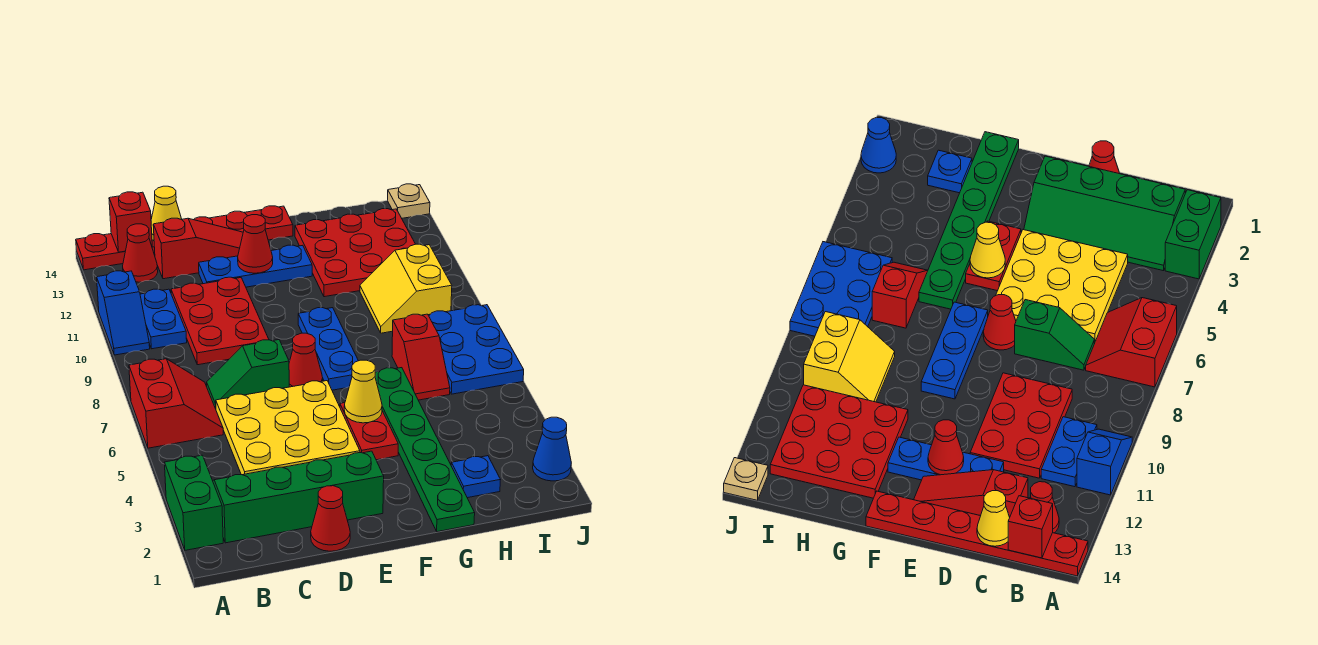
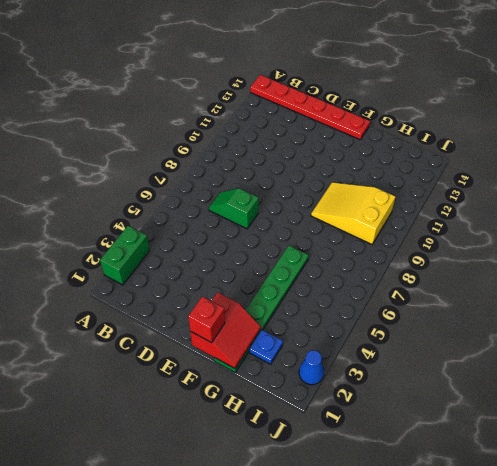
red 2x2 slope [190,292,261,368] -> red 2x2 slope moved to [129,359,223,448]
red 1x1 brick [188,297,225,343] -> red 1x1 brick moved to [109,192,152,252]
yellow 2x3 slope [311,182,395,244] -> yellow 2x2 slope [360,244,452,333]
none -> blue 1x2 slope [97,271,150,355]
none -> green 2x4 slope [213,451,384,543]
none -> blue 1x2 plate [140,289,187,349]

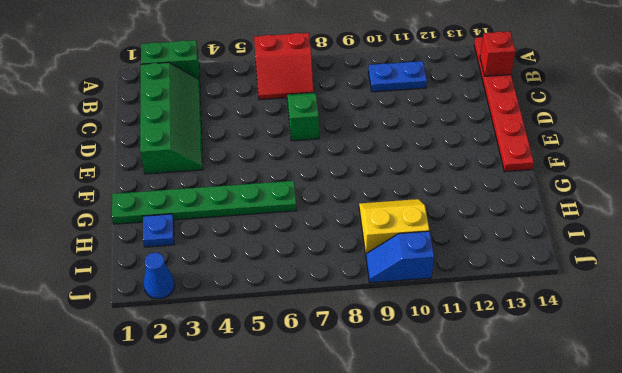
blue 1x2 slope [366,231,434,283] -> blue 1x2 slope moved to [97,271,150,355]
none -> red 1x1 cone [123,224,158,282]
none -> yellow 3x3 plate [216,381,360,475]
none -> red 2x3 plate [171,277,269,365]

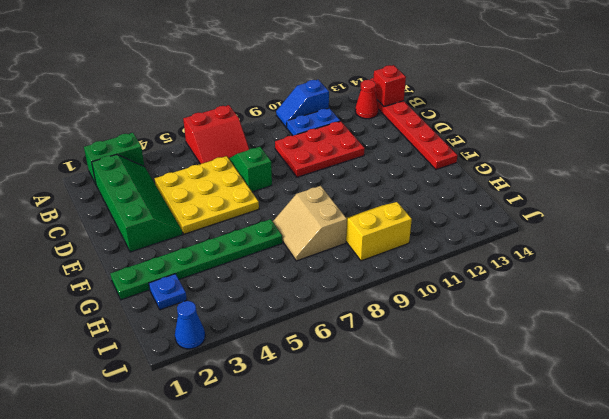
tan 2x2 slope [273,186,347,261] -> red 1x2 slope [392,314,450,400]
none -> red 1x3 slope [153,218,243,279]
none -> red 1x1 cone [311,486,350,551]
none -> blue 1x3 plate [199,245,312,287]

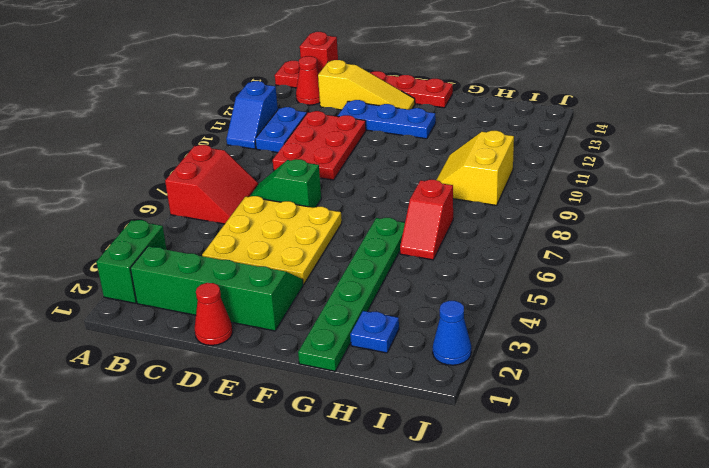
yellow 1x3 slope [318,60,415,110] -> red 1x3 slope [153,218,243,279]
none -> red 1x1 cone [289,333,323,387]
none -> red 1x2 plate [340,403,398,460]
none -> blue 1x3 plate [298,308,358,390]

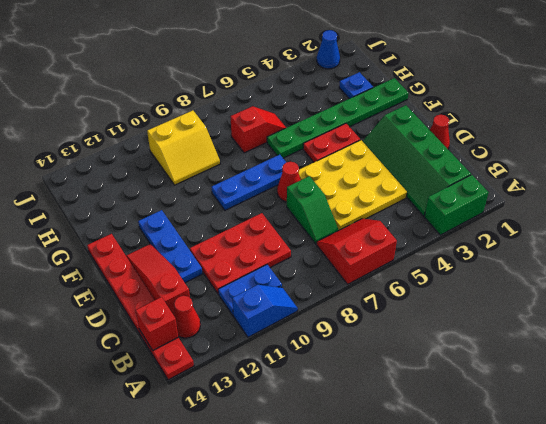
none -> red 3x3 plate [295,209,415,297]
none -> blue 2x3 plate [428,305,524,394]
none -> tan 1x1 plate [388,184,430,218]

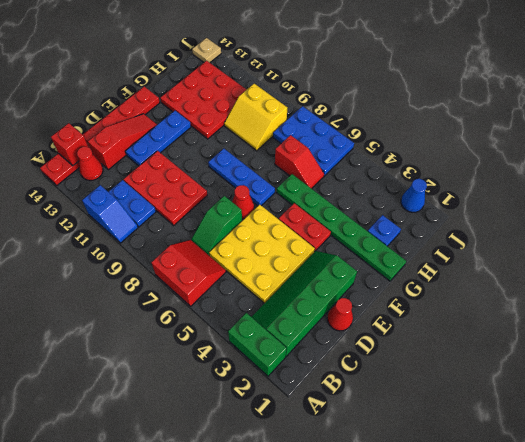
none -> yellow 1x1 cone [151,186,181,241]
none -> red 1x1 cone [238,215,273,273]
none -> yellow 1x1 cone [344,360,382,423]

